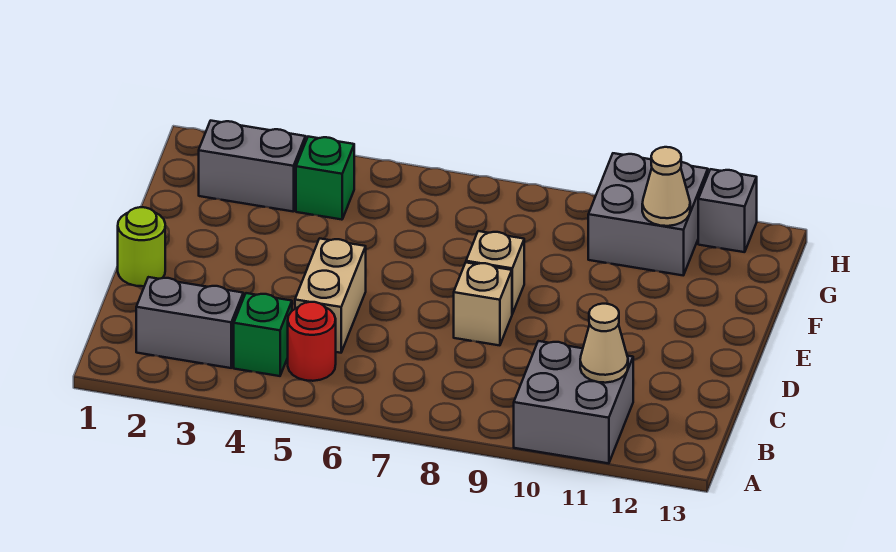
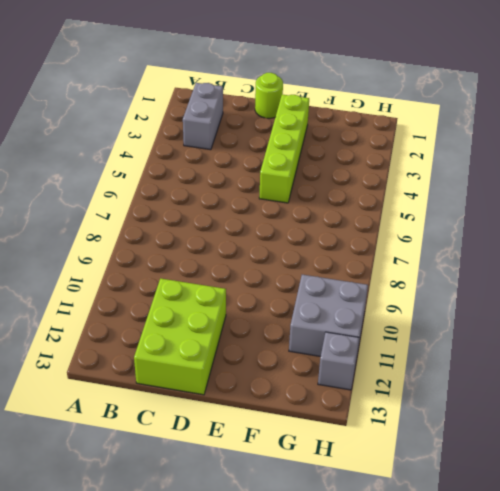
lime 2x3 brick [134,278,226,395] -> none
lime 1x4 brick [259,94,309,203] -> none
none -> grey 2x2 brick [514,341,633,463]
none -> green 1x1 brick [234,293,292,376]
none -> red 1x1 round brick [288,302,336,381]

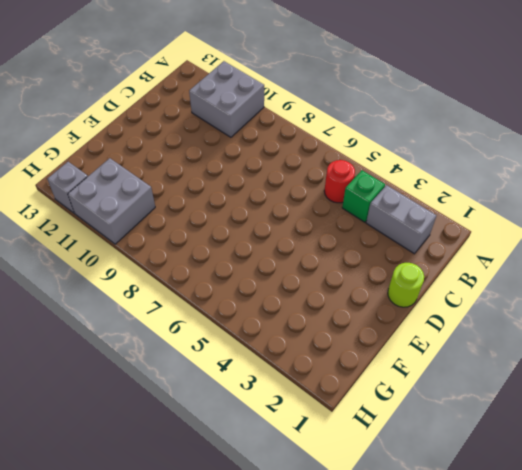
none -> tan 1x2 brick [295,238,366,353]
none -> tan 1x1 brick [454,263,512,345]
none -> tan 1x1 brick [466,231,524,314]

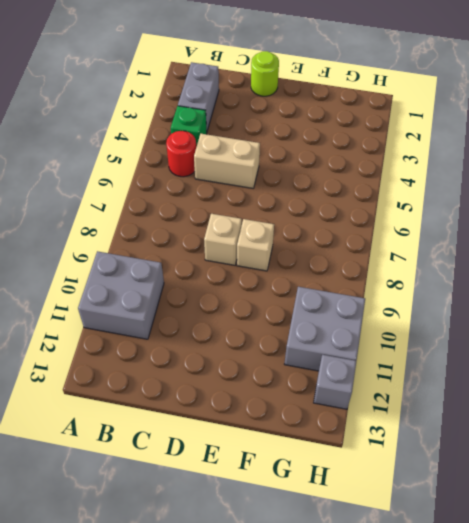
none -> grey 1x2 brick [199,121,306,212]
none -> green 1x1 brick [296,137,354,220]
none -> tan 1x1 cone [580,304,628,383]

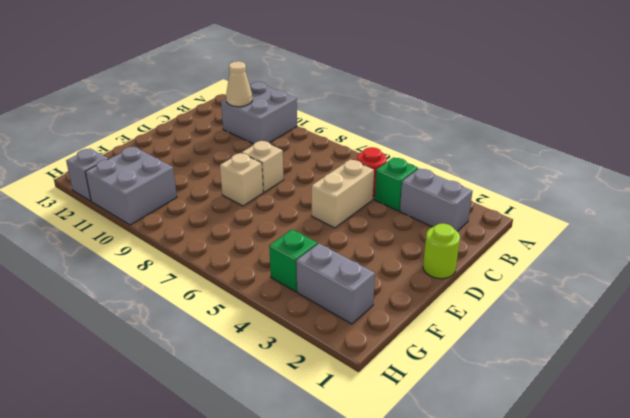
none -> tan 1x1 cone [642,147,690,226]

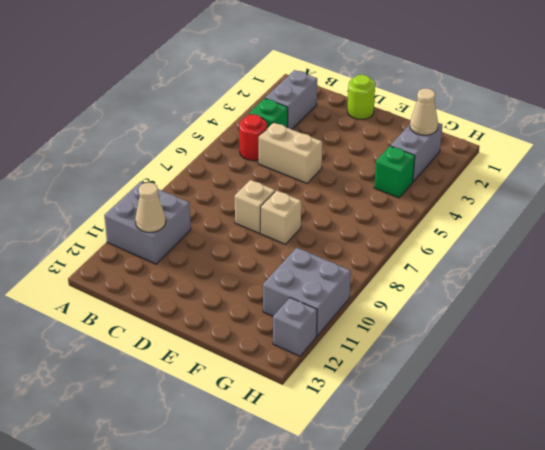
tan 1x1 cone [410,88,438,135] -> tan 1x1 cone moved to [642,147,690,226]

